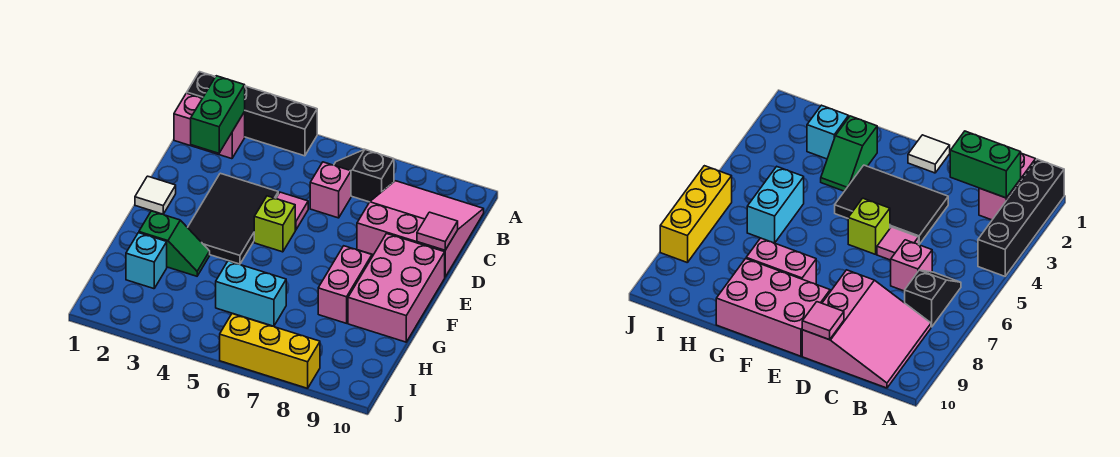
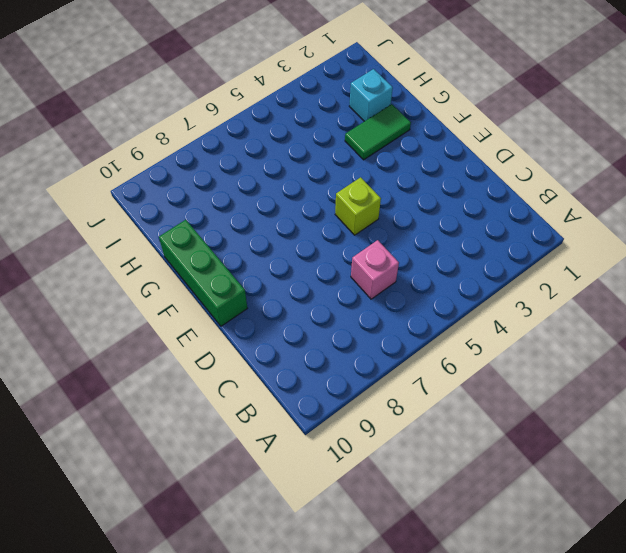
green 1x3 brick [159,220,247,326] -> pink 2x3 brick [348,234,445,342]
green 1x2 tile [345,104,411,160] -> green 1x2 slope [139,211,210,276]
none -> black 1x4 brick [187,72,317,156]
none -> pink 1x2 brick [174,93,245,159]
none -> black 1x2 slope [334,149,394,202]

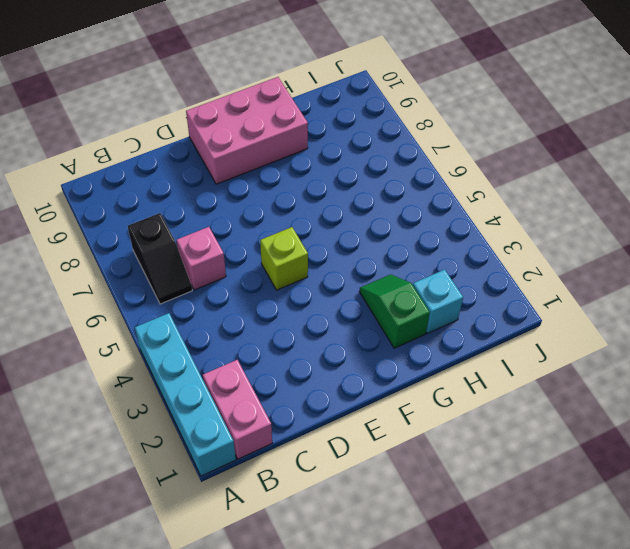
cyan 1x4 brick [135,313,236,476] -> black 1x4 brick [187,72,317,156]
none -> pink 3x3 slope [357,181,484,277]
none -> black 2x3 tile [188,173,278,264]
none -> pink 1x1 tile [276,192,308,230]

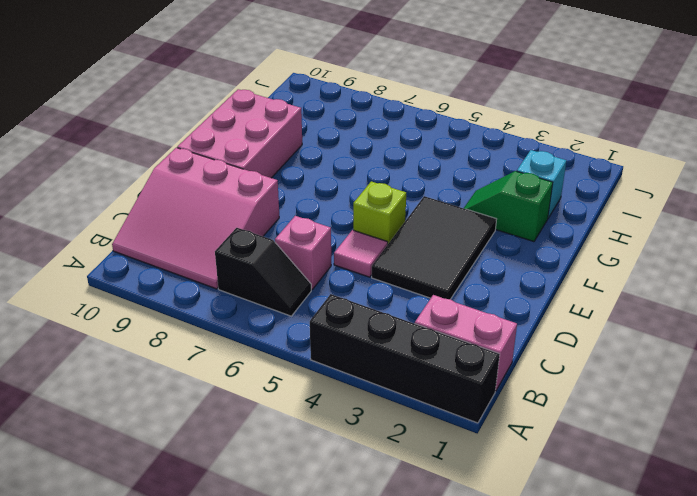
none -> white 1x1 tile [135,176,176,214]
none -> pink 1x2 brick [318,246,372,323]
none -> cyan 1x2 brick [216,261,286,326]

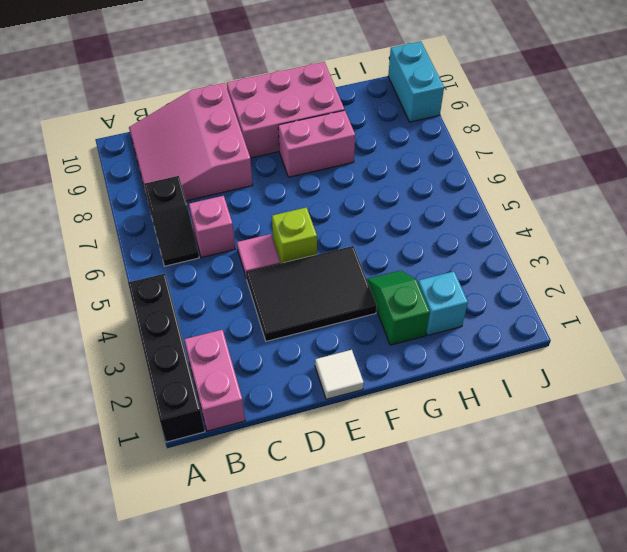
cyan 1x2 brick [388,41,444,122] -> cyan 1x2 brick moved to [216,261,286,326]
none -> yellow 1x3 brick [220,314,320,388]
none -> green 1x2 brick [191,76,245,153]
none -> pink 1x1 tile [417,212,458,250]

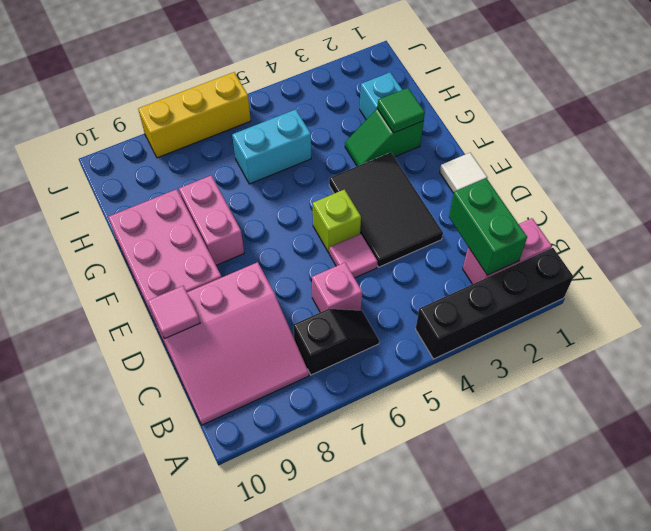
green 1x1 tile [377,88,425,133] -> none

